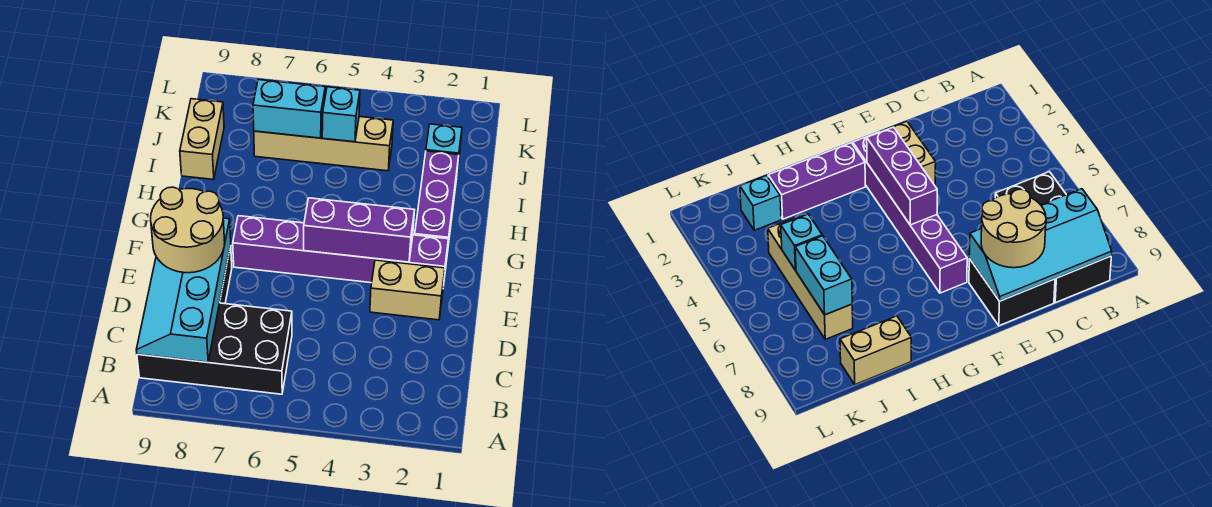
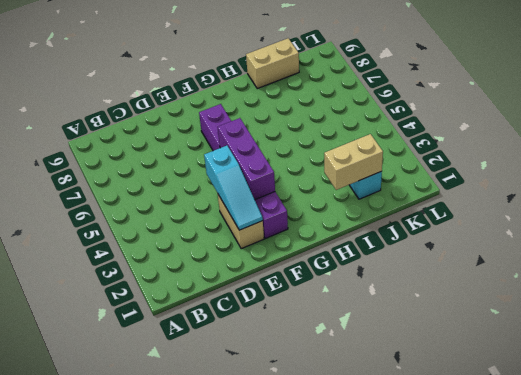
cyan 1x3 slope [204,146,263,230] -> none
tan 1x2 brick [324,134,383,190] -> none
none -> black 2x4 brick [137,303,292,394]
none -> black 2x2 brick [969,259,1055,326]
none -> purple 1x3 brick [415,151,459,253]

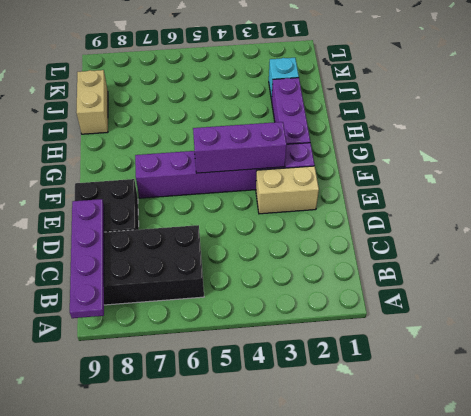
purple 1x4 plate [70,199,104,318] -> cyan 2x4 slope [136,218,231,362]
none -> tan 1x4 brick [254,117,393,171]
none -> cyan 1x1 brick [322,87,360,142]
none -> cyan 1x2 brick [253,80,325,138]

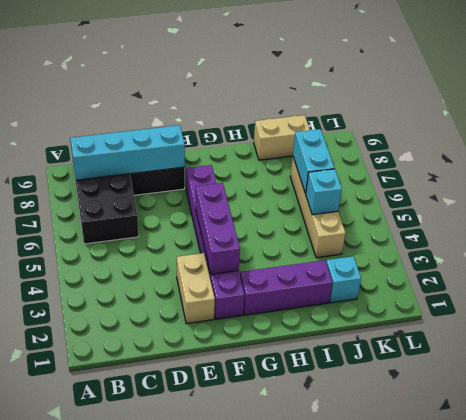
none -> tan 2x2 round brick [151,187,225,273]

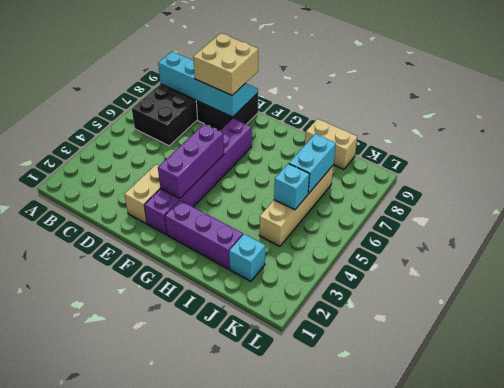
tan 2x2 brick [193,33,258,95] -> tan 2x2 round brick [151,187,225,273]

